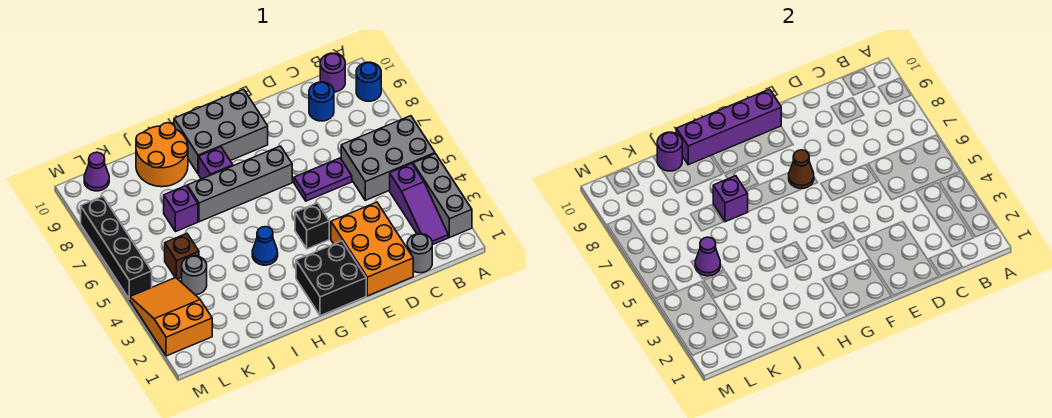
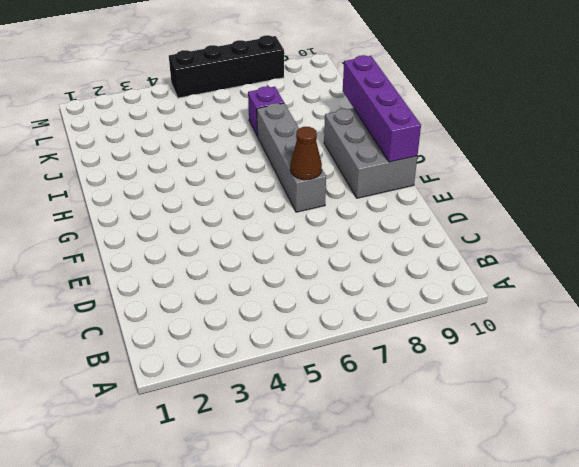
none -> grey 1x3 brick [413,154,472,238]
none -> grey 2x3 brick [341,116,435,200]
none -> blue 1x1 round brick [356,62,381,101]

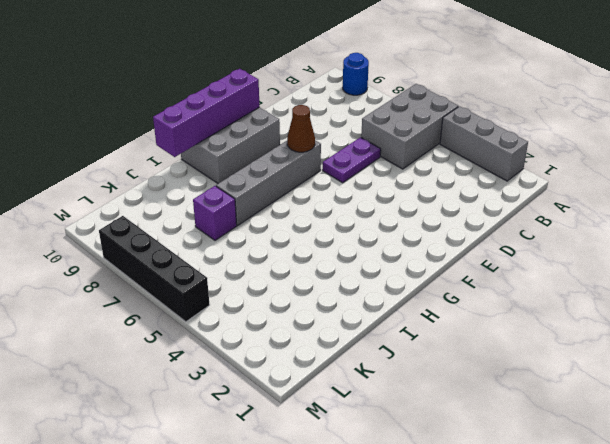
none -> purple 1x3 slope [390,164,448,245]
none -> purple 1x1 round brick [320,53,345,92]
none -> grey 1x1 round brick [407,234,432,273]

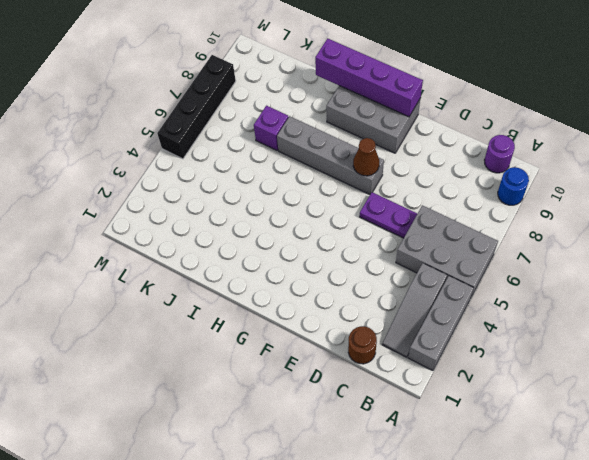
grey 1x3 slope [382,263,447,357] -> purple 1x3 slope [390,164,448,245]
brown 1x1 round brick [348,326,377,364] -> grey 1x1 round brick [407,234,432,273]
none -> blue 1x1 round brick [309,82,334,121]
none -> orange 2x3 brick [331,202,413,296]
none -> black 2x2 brick [296,241,366,316]

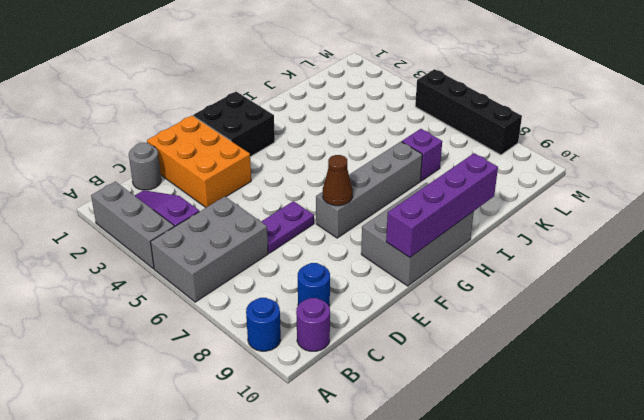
none -> black 1x1 brick [295,203,329,249]
none -> blue 1x1 cone [252,227,278,265]
none -> purple 1x1 brick [199,147,233,179]

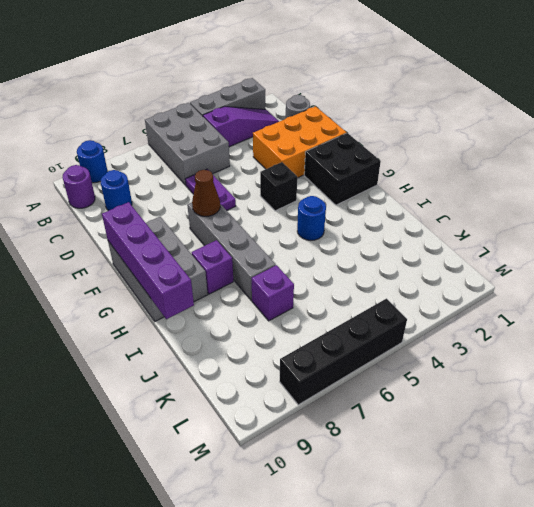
blue 1x1 round brick [297,196,326,240] -> blue 1x1 cone [252,227,278,265]
none -> orange 2x2 round brick [136,123,188,187]
none -> grey 1x1 round brick [182,256,207,295]
none -> brown 1x1 brick [165,234,199,279]

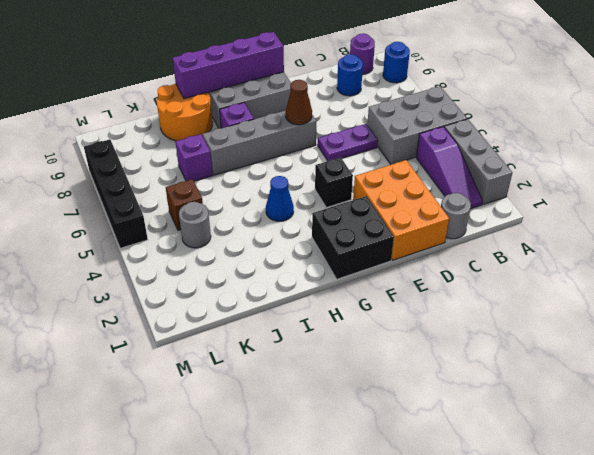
none -> orange 2x3 slope [130,278,212,356]
none -> purple 1x1 cone [84,152,109,191]
none -> purple 1x1 brick [713,176,748,222]

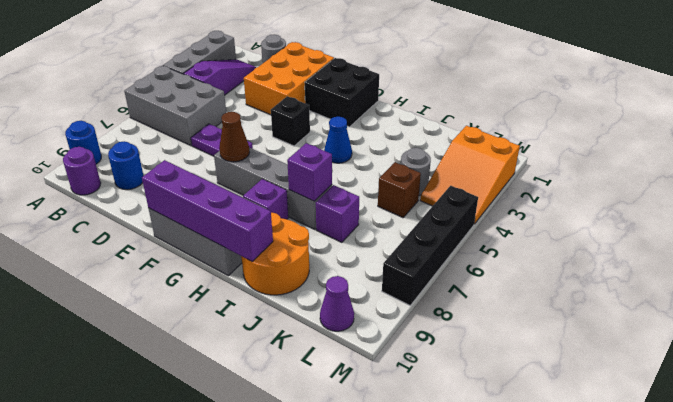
none -> purple 1x1 round brick [657,132,682,171]
none -> purple 1x1 cone [695,237,720,276]

